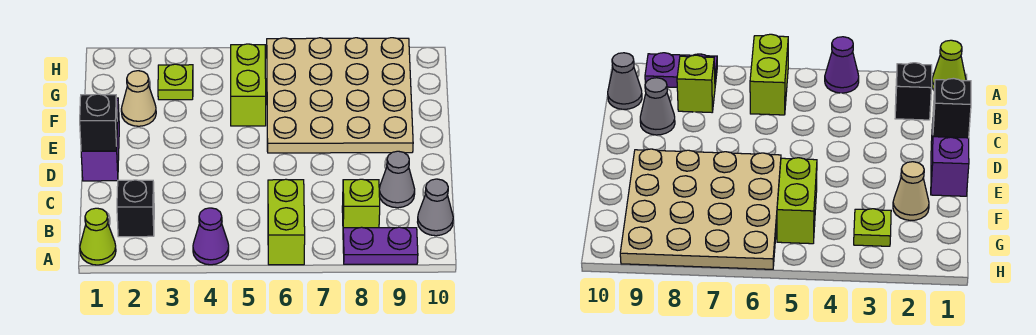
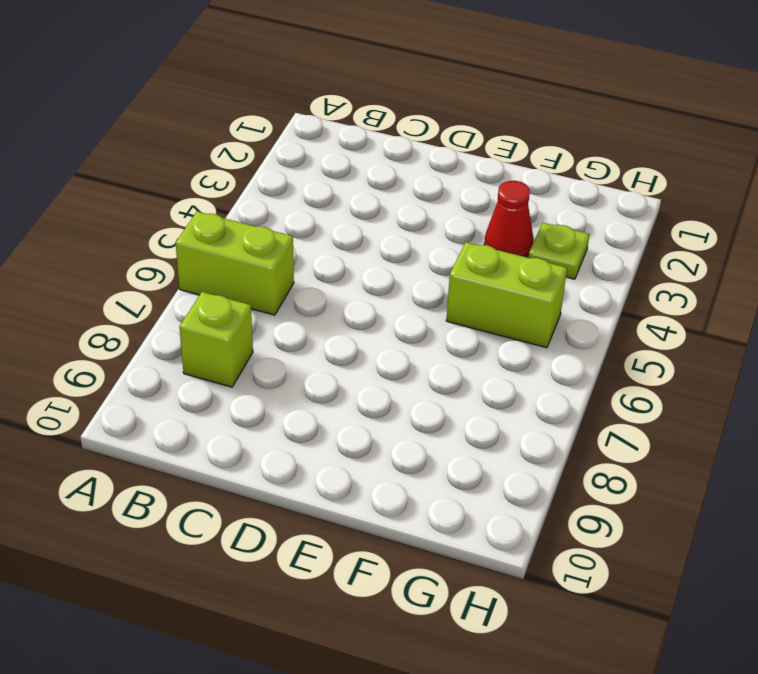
red 1x1 cone [484,181,533,257] -> none
none -> lime 1x1 cone [80,208,116,265]
none -> purple 1x1 cone [193,208,229,265]
none -> purple 1x2 plate [343,227,418,264]

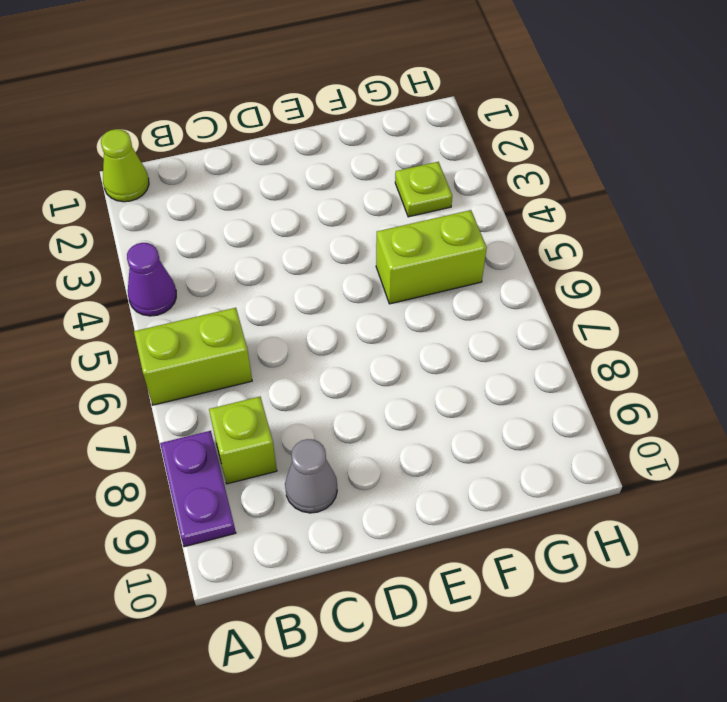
none -> black 1x1 brick [117,180,154,237]
none -> grey 1x1 cone [418,179,453,236]
none -> purple 1x2 brick [81,98,119,181]

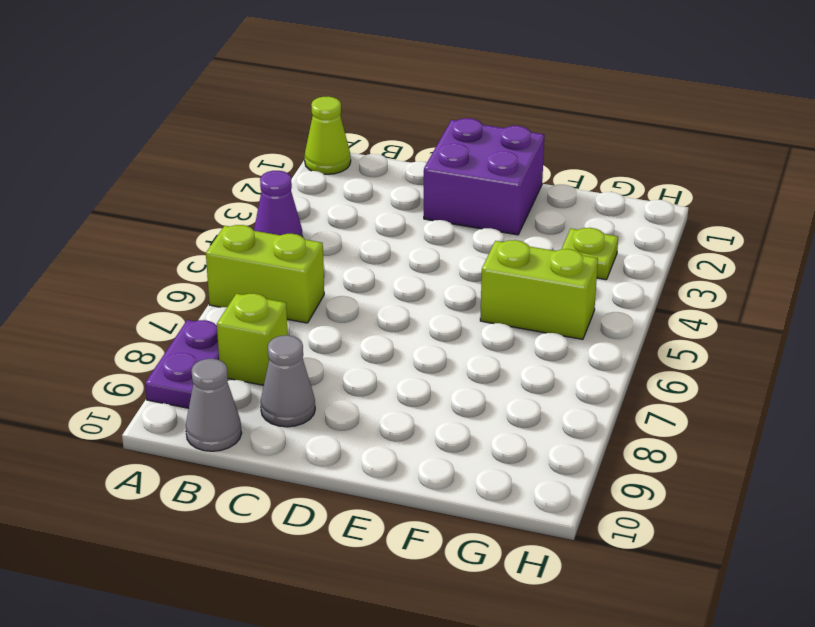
purple 2x2 brick [424,118,544,235] -> purple 1x2 brick [81,98,119,181]
none -> black 1x1 brick [117,180,154,237]
none -> tan 4x4 plate [267,38,413,153]
none -> tan 1x1 cone [121,71,156,126]

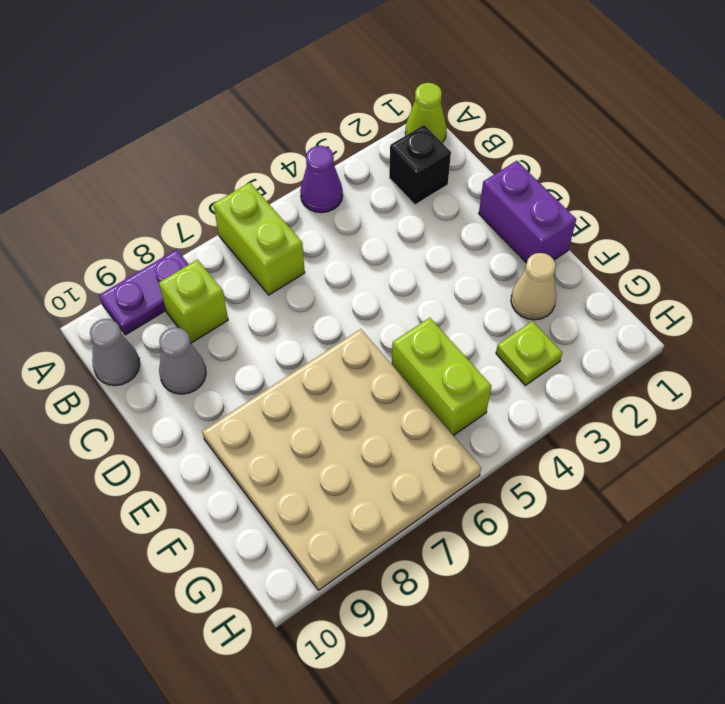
none -> black 1x1 brick [80,94,117,151]

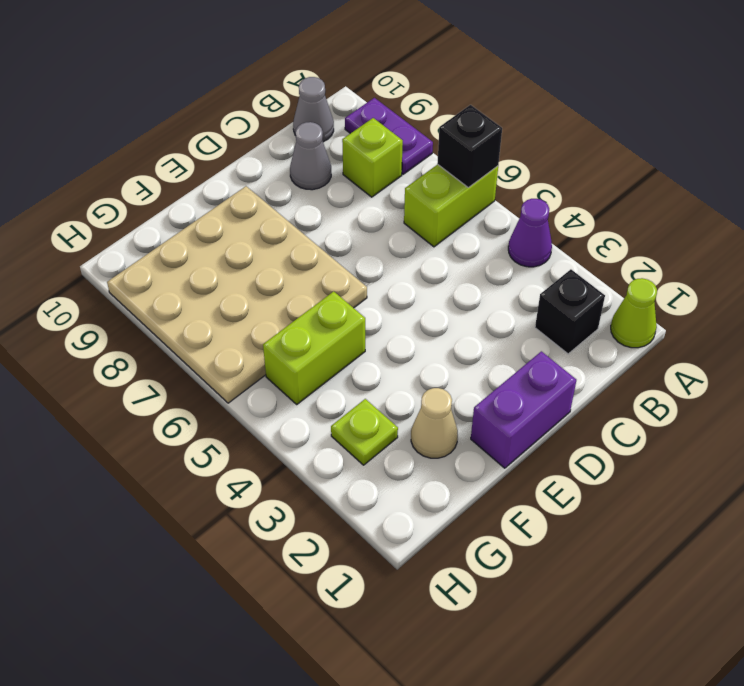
black 1x1 brick [437,105,502,188] -> black 1x1 brick moved to [80,94,117,151]

